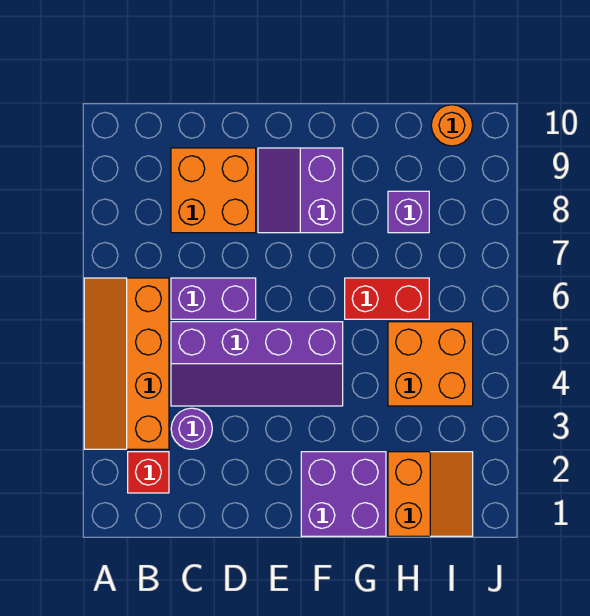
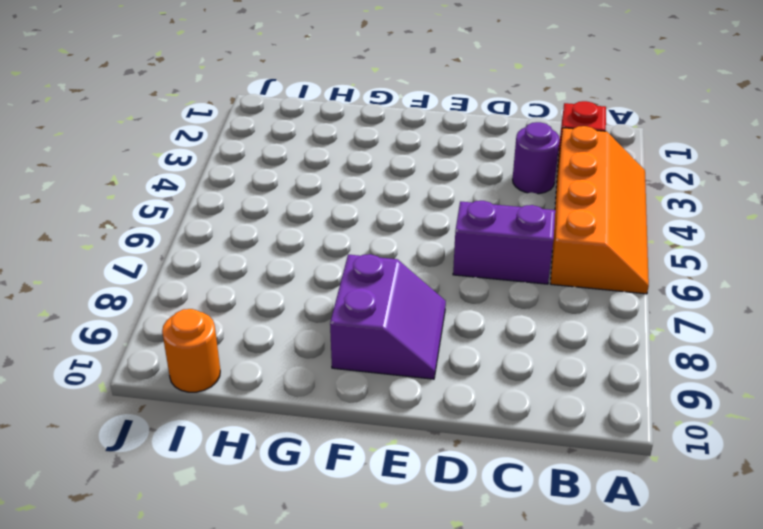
none -> purple 2x4 slope [171,322,343,406]
none -> orange 2x2 brick [171,148,256,233]
none -> purple 2x2 brick [301,452,386,536]

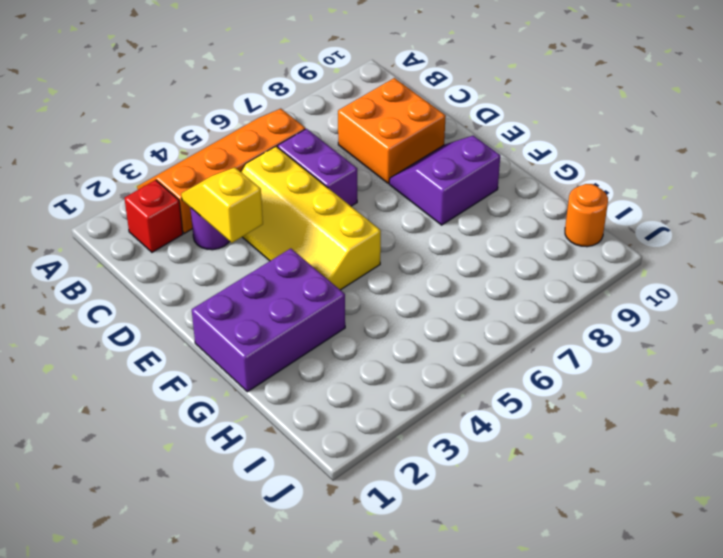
yellow 1x2 slope [181,167,263,243] -> none
yellow 2x4 slope [241,146,381,290] -> purple 2x4 slope [171,322,343,406]
purple 2x3 brick [192,249,345,392] -> purple 2x2 brick [301,452,386,536]
none -> red 1x2 brick [345,278,429,319]
none -> orange 2x2 slope [388,452,473,536]
none -> orange 2x2 brick [388,322,473,406]

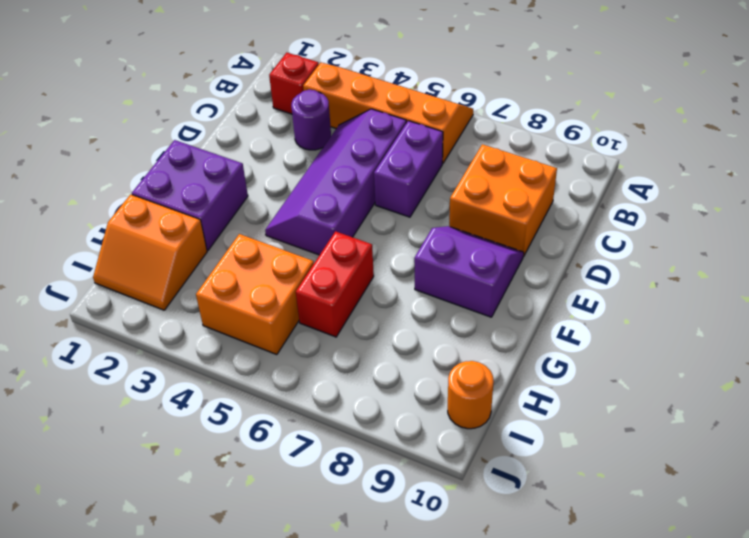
none -> purple 1x1 brick [388,191,429,233]

